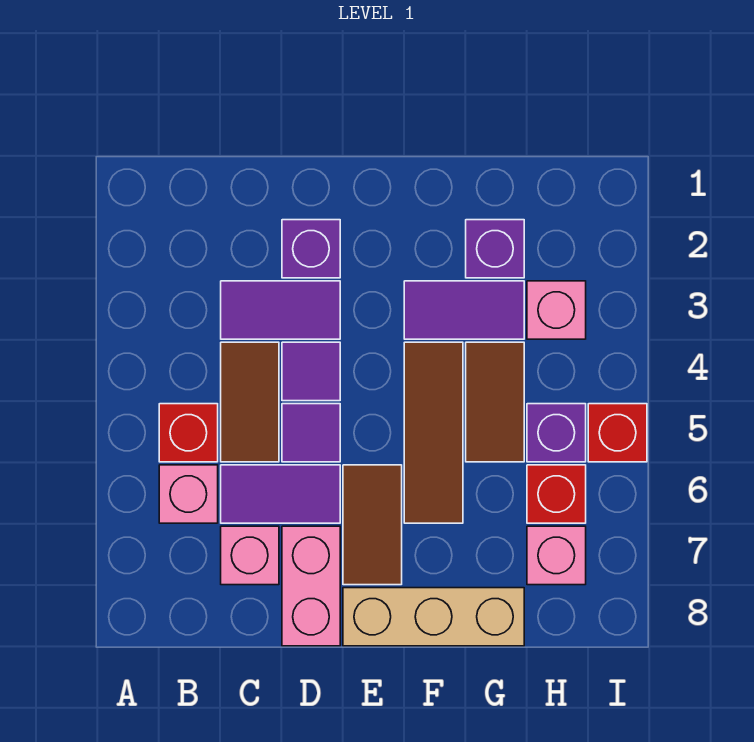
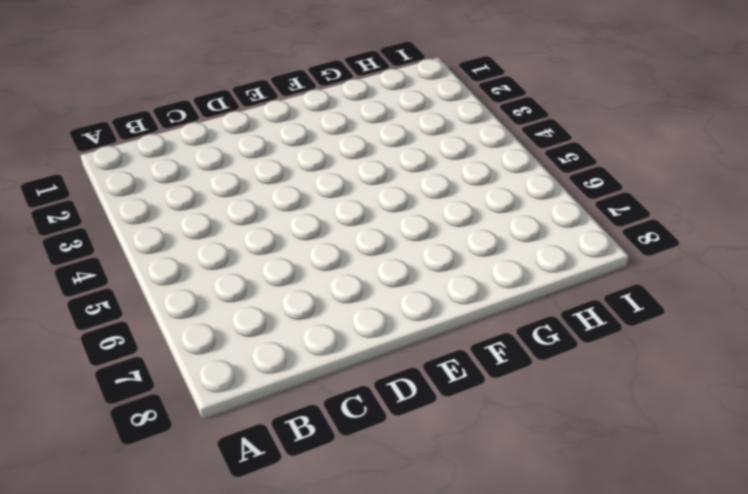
none -> red 1x1 brick [159,404,218,462]
none -> pink 1x1 brick [159,465,218,523]
none -> purple 1x2 tile [221,281,340,339]

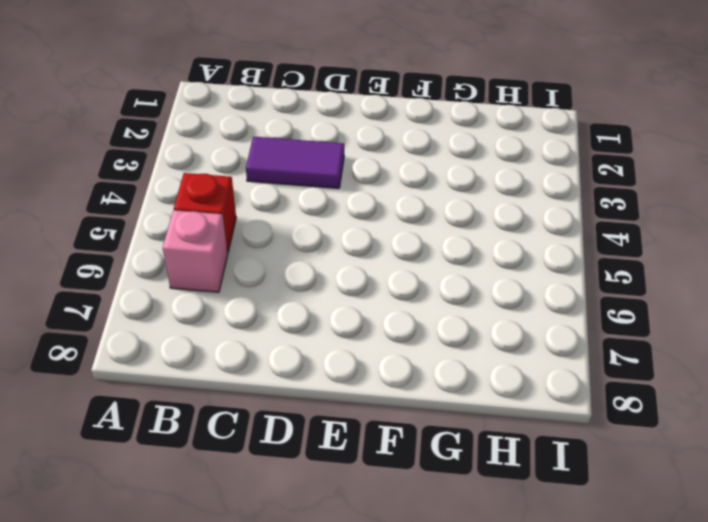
none -> brown 1x2 tile [221,342,279,462]
none -> purple 1x2 tile [221,465,340,523]
none -> pink 1x1 brick [221,526,279,585]

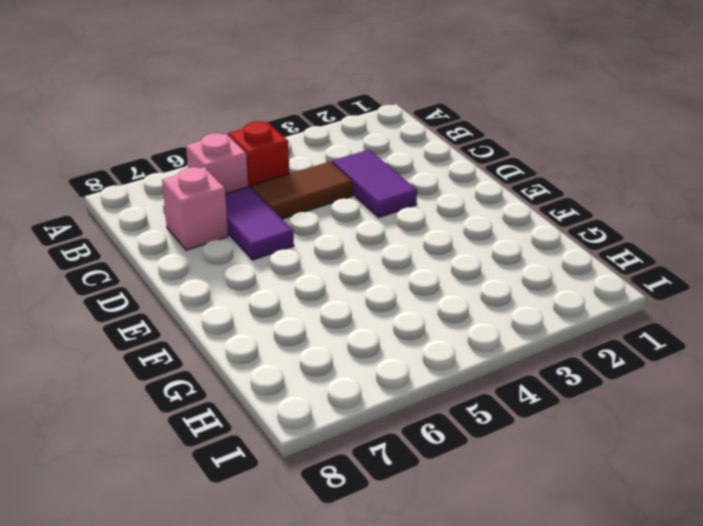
none -> purple 1x1 brick [282,220,340,278]
none -> purple 1x1 tile [282,342,340,401]
none -> purple 1x1 tile [282,404,340,462]

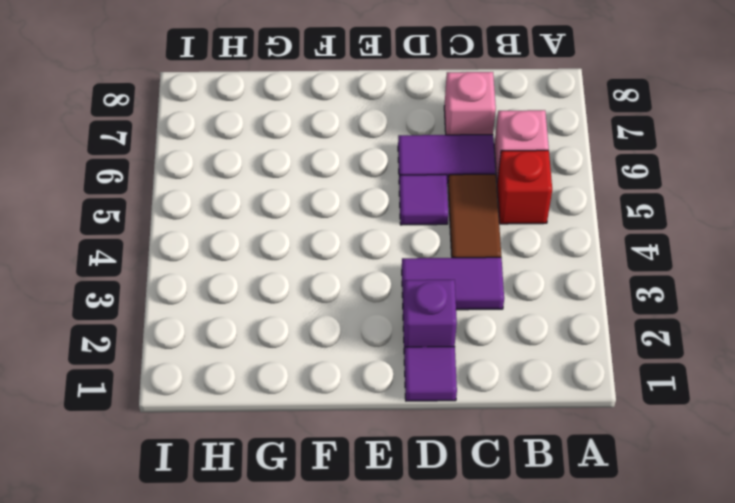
purple 1x1 tile [404,347,457,401] -> purple 1x1 tile moved to [282,342,340,401]
none -> pink 1x2 brick [282,526,340,646]
none -> brown 1x2 tile [343,465,402,585]
none -> tan 1x3 brick [343,588,524,646]

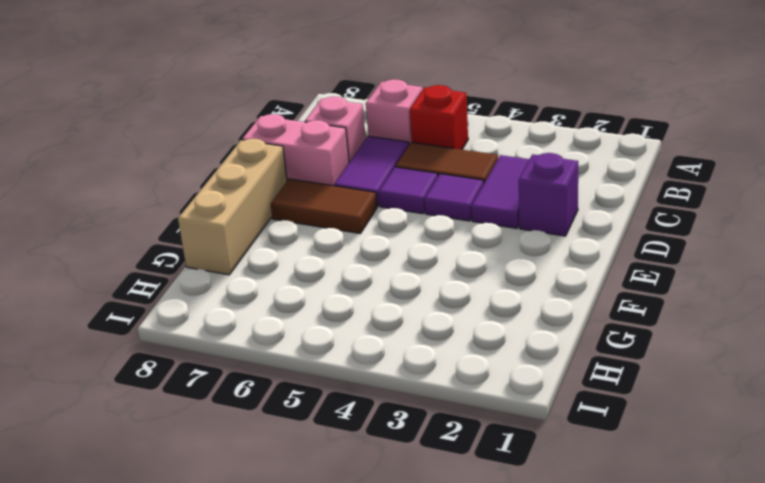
none -> purple 1x2 tile [404,281,524,339]
none -> brown 1x3 tile [404,342,463,523]
none -> purple 1x1 brick [466,220,524,278]

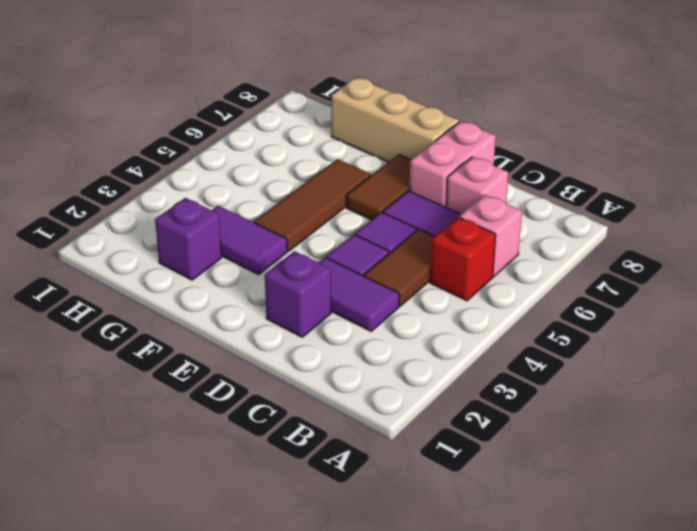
none -> brown 1x2 tile [466,342,524,462]
none -> pink 1x1 brick [527,281,586,339]
none -> purple 1x1 brick [527,404,586,462]

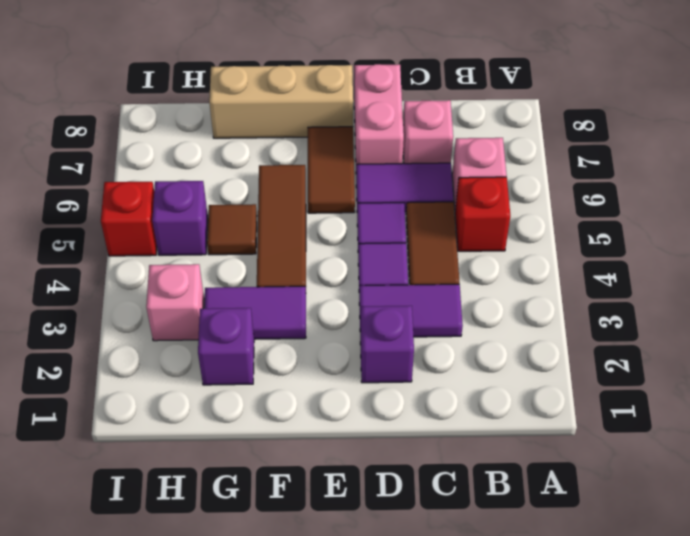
brown 1x1 tile [207,204,257,255] -> brown 1x2 tile [466,342,524,462]
none -> red 1x1 brick [527,465,586,523]
none -> pink 1x1 brick [527,526,586,585]

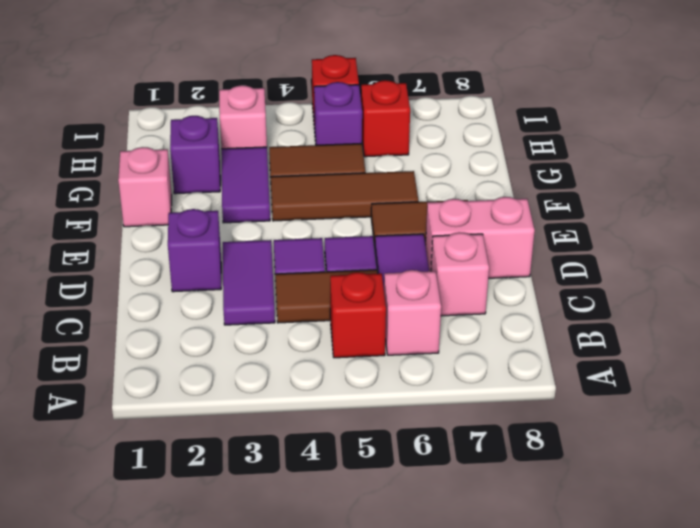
pink 1x1 brick [118,147,172,227] -> pink 1x1 brick moved to [527,526,586,585]
none -> tan 1x3 brick [343,588,524,646]

